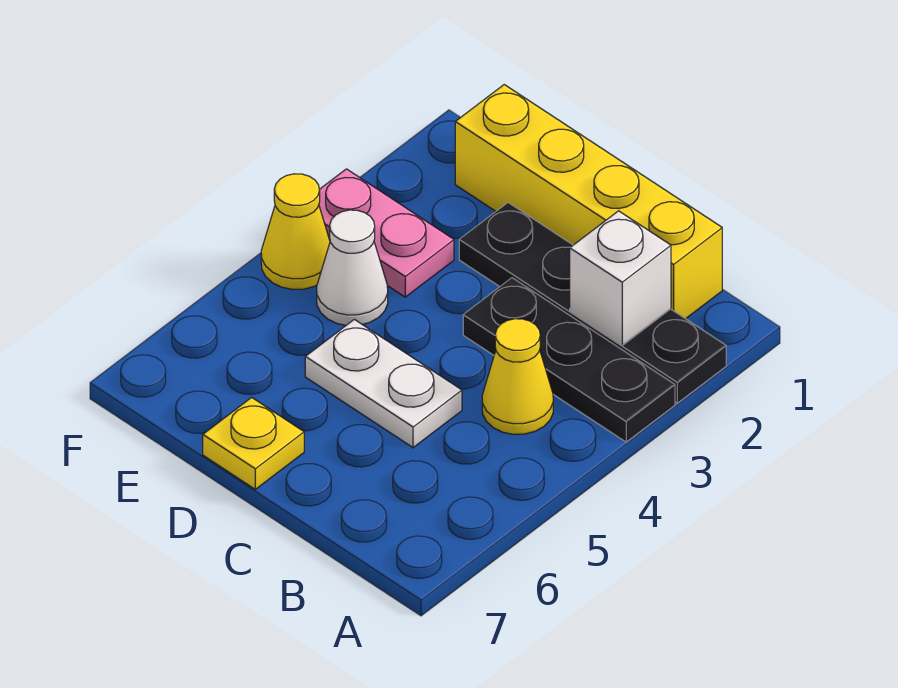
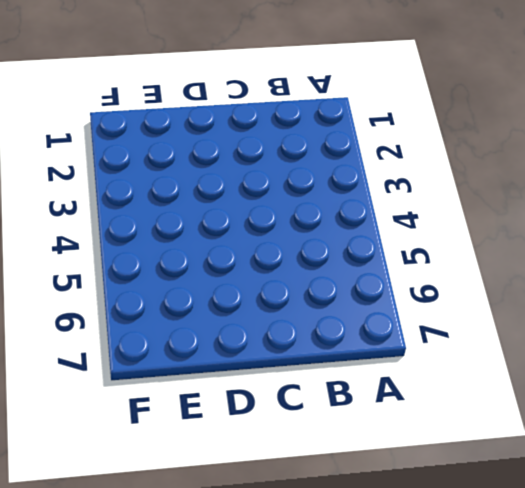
none -> black 1x4 plate [459,203,726,403]
none -> black 1x3 plate [463,278,675,442]

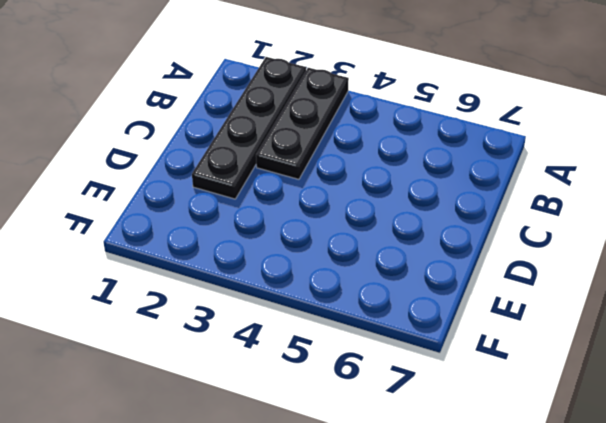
none -> yellow 1x4 brick [455,85,722,319]
none -> yellow 1x1 cone [482,319,553,434]

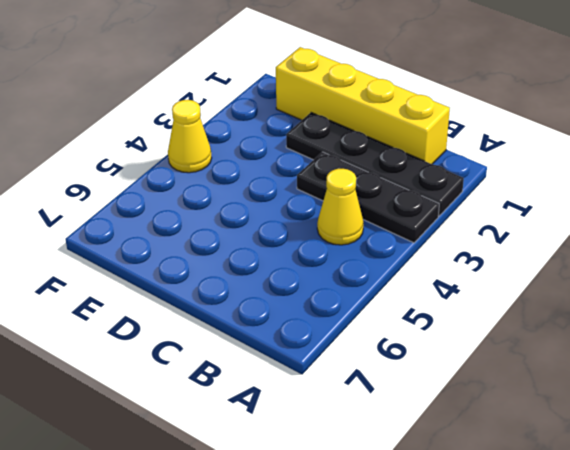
none -> white 1x2 plate [305,319,462,448]
none -> yellow 1x1 plate [203,397,304,489]

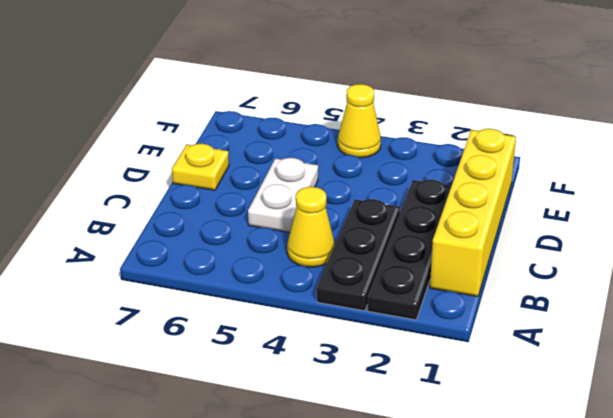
none -> pink 1x2 plate [319,169,454,297]
none -> white 1x1 cone [317,210,388,325]

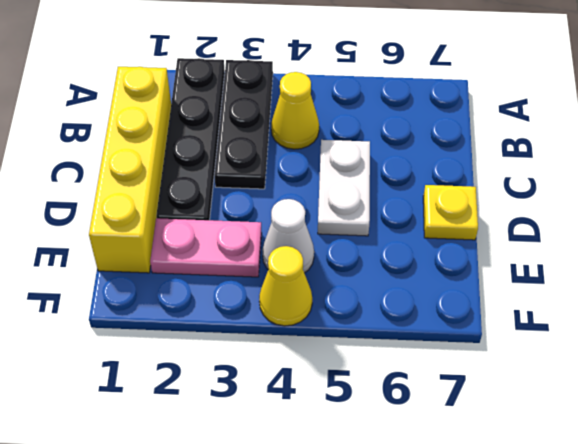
pink 1x2 plate [150,218,262,277] -> pink 1x2 plate turned to [319,169,454,297]
none -> white 1x1 brick [570,211,671,345]

